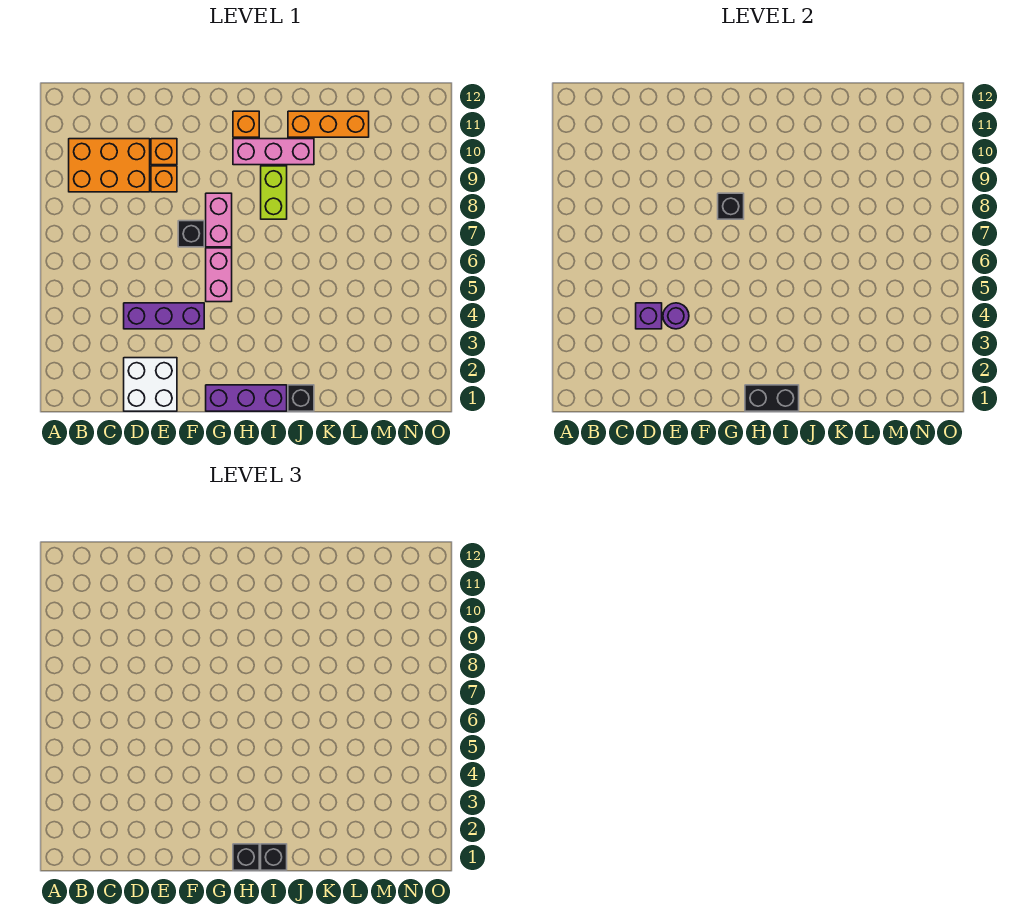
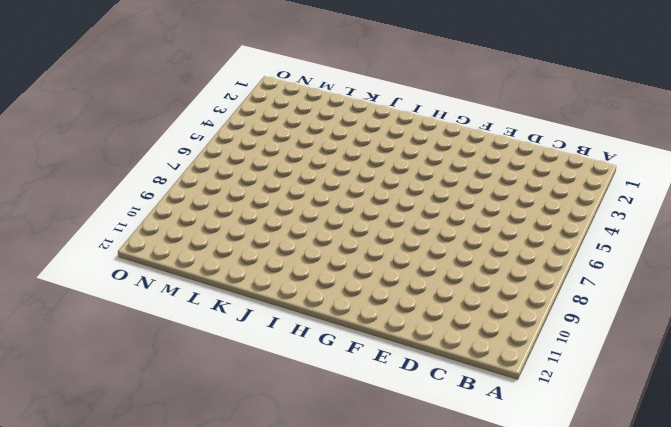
none -> orange 2x3 brick [69,139,150,192]
none -> white 2x2 brick [124,358,177,411]
none -> purple 1x3 brick [124,303,204,329]

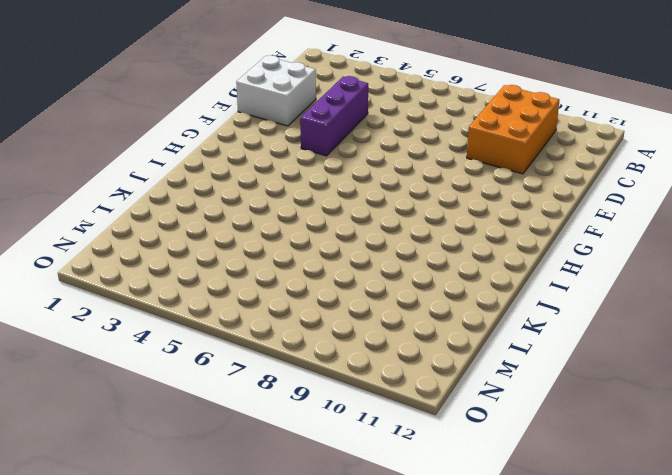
none -> orange 1x1 brick [151,166,177,192]
none -> orange 1x1 brick [151,139,177,165]
none -> black 1x1 brick [178,221,204,247]

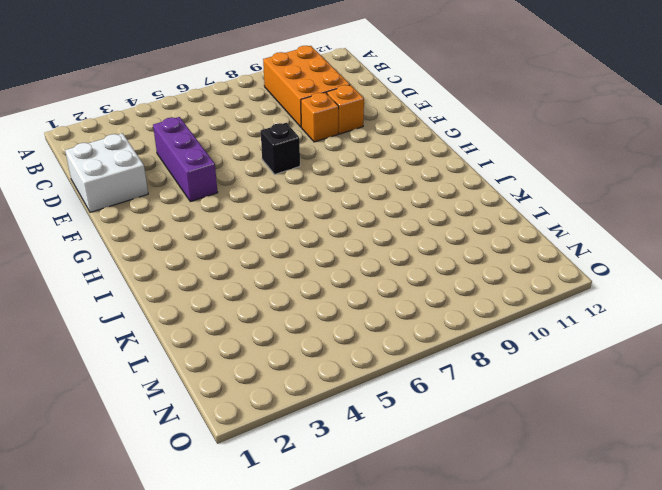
none -> purple 1x3 brick [206,385,287,411]
none -> pink 1x2 brick [206,248,232,302]
none -> pink 1x2 brick [206,193,232,247]

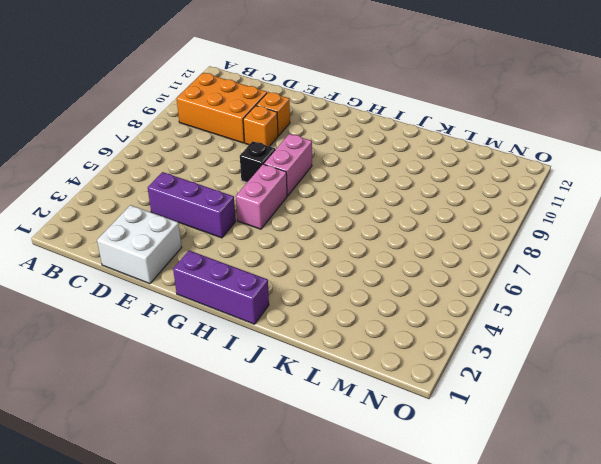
none -> pink 1x3 brick [233,139,314,165]
none -> orange 1x1 brick [233,111,259,137]
none -> lime 1x2 brick [261,166,287,219]

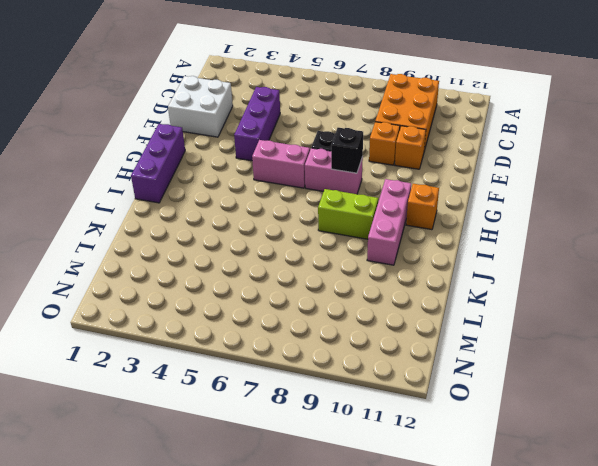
none -> black 1x1 brick [288,385,314,411]
none -> orange 1x3 brick [288,111,369,137]
none -> purple 1x1 brick [636,303,662,329]

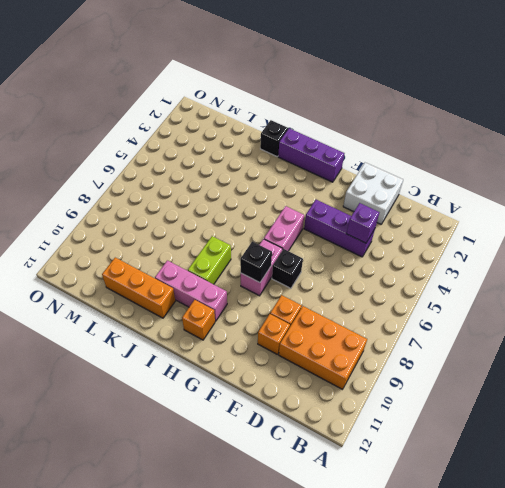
none -> purple 1x1 round brick [663,303,689,329]
none -> black 1x2 brick [745,385,799,411]
none -> black 1x1 brick [233,844,259,870]

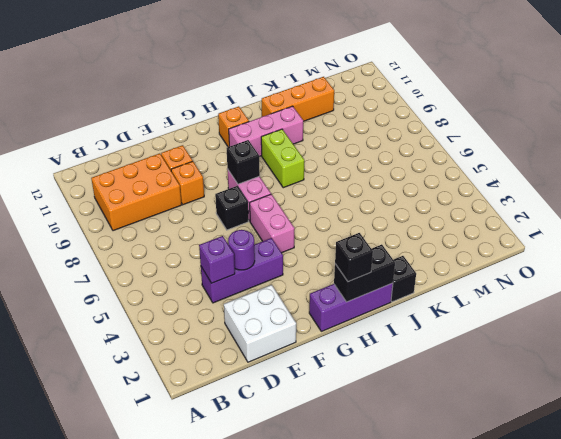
none -> black 1x1 brick [261,844,287,870]

